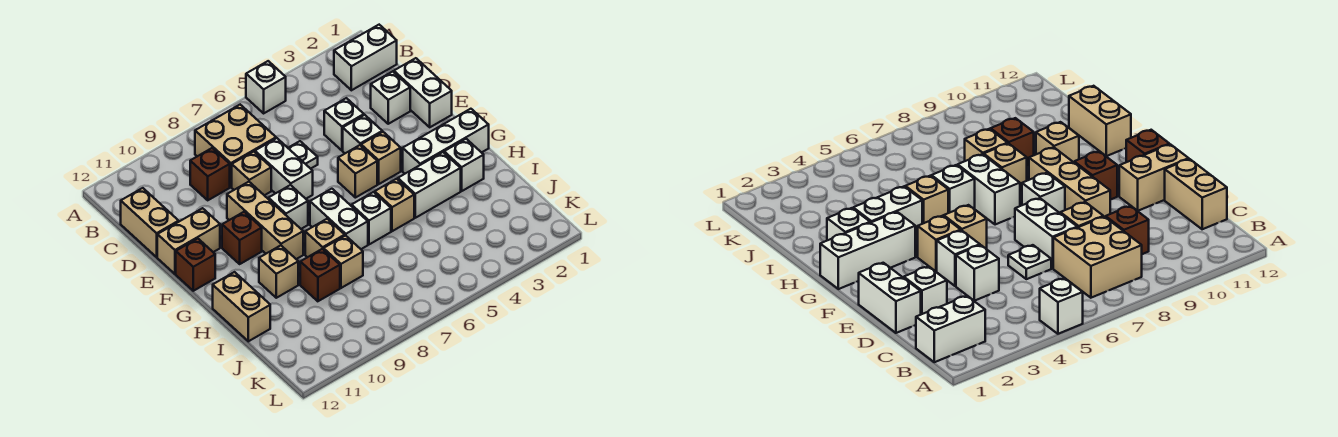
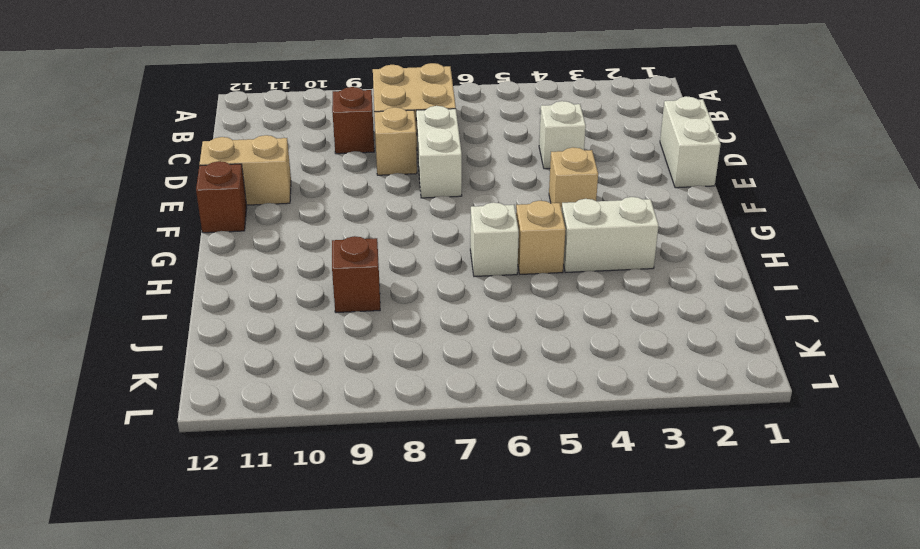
none -> white 1x1 brick [246,61,286,113]
none -> white 1x2 brick [334,25,397,90]
none -> tan 1x2 brick [121,188,179,257]
none -> white 1x1 brick [371,71,410,124]

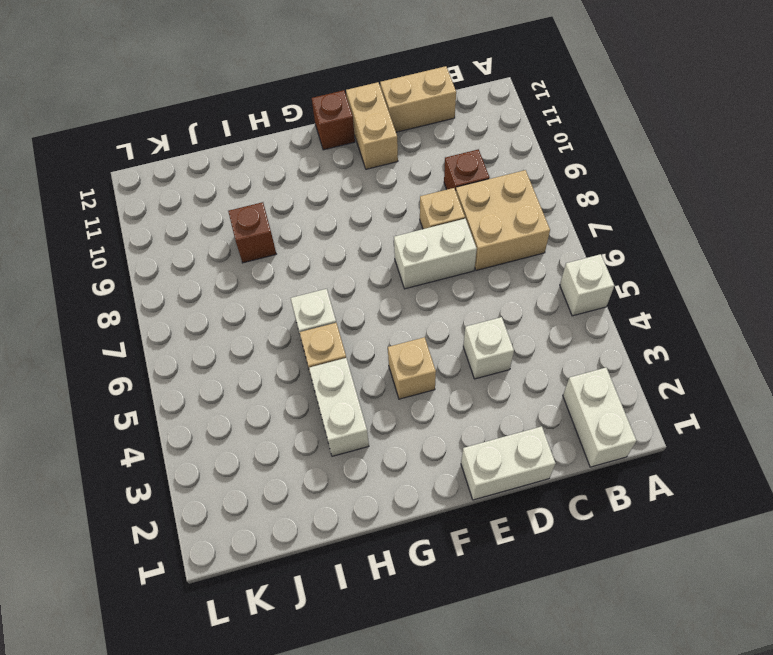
none -> white 1x1 brick [371,71,410,124]
none -> white 1x1 plate [288,141,318,169]
none -> white 1x1 brick [343,115,382,153]
none -> tan 1x3 brick [227,182,303,259]

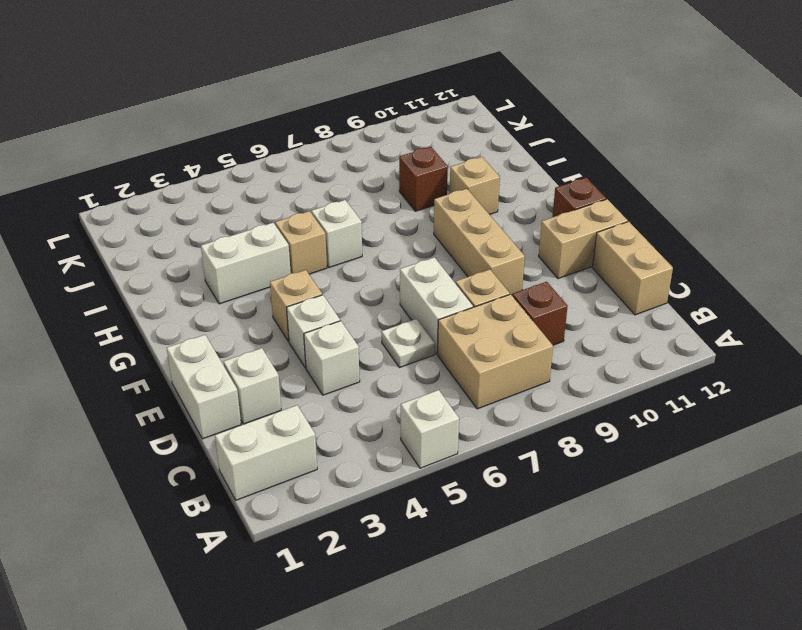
none -> tan 1x1 brick [338,145,377,198]
none -> white 1x1 brick [268,185,308,229]
none -> brown 1x1 brick [222,212,262,264]
none -> white 1x3 brick [403,109,489,174]

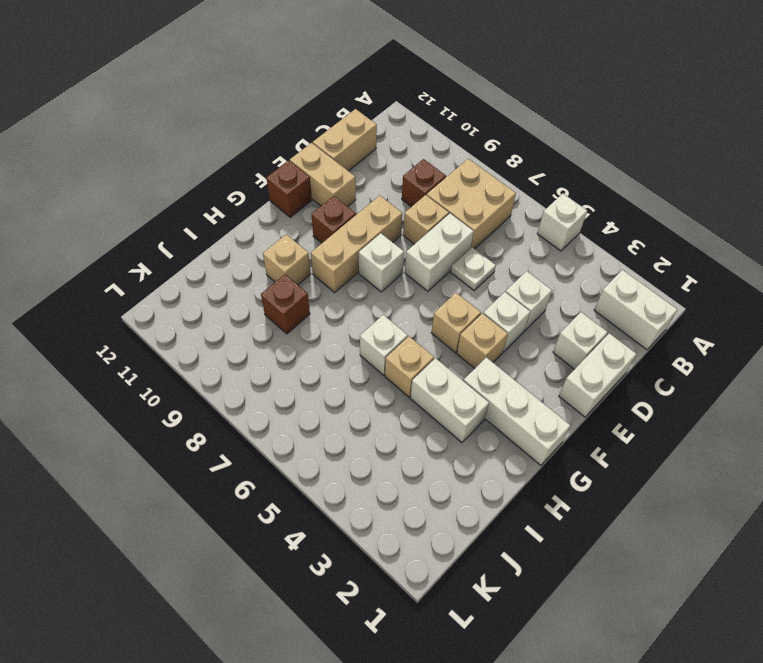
none -> white 1x2 brick [310,189,368,249]
none -> white 1x1 brick [444,139,484,191]
none -> tan 1x1 brick [305,219,345,257]
none -> tan 1x2 brick [213,272,270,341]

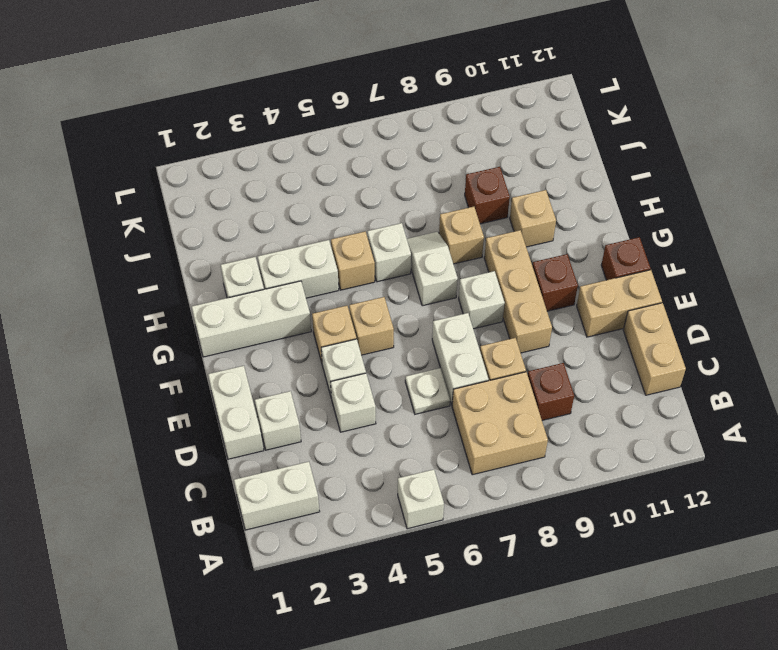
white 1x2 slope [407,232,458,306] -> white 1x2 brick [310,189,368,249]
none -> tan 1x2 brick [213,272,270,341]
none -> tan 1x1 brick [324,236,363,288]

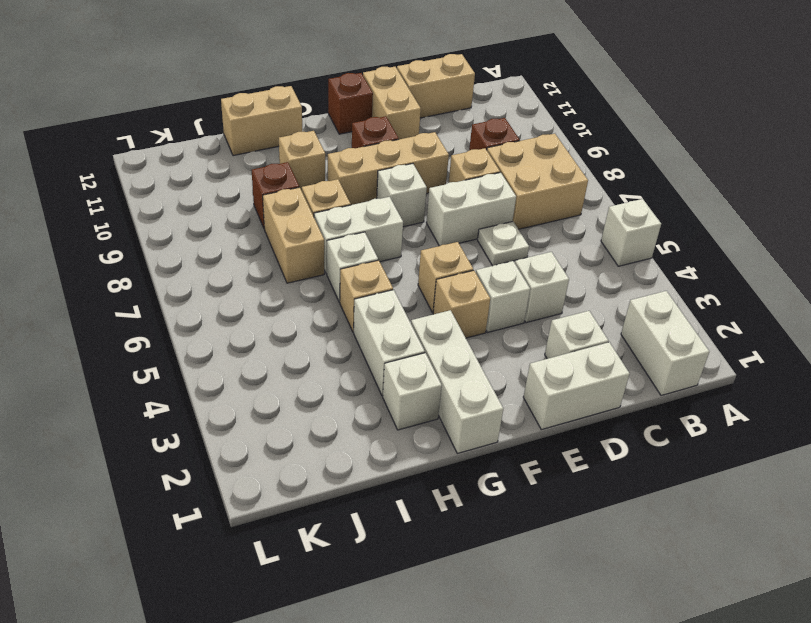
tan 1x2 brick [263,187,324,283] -> tan 1x1 brick [324,236,363,288]

